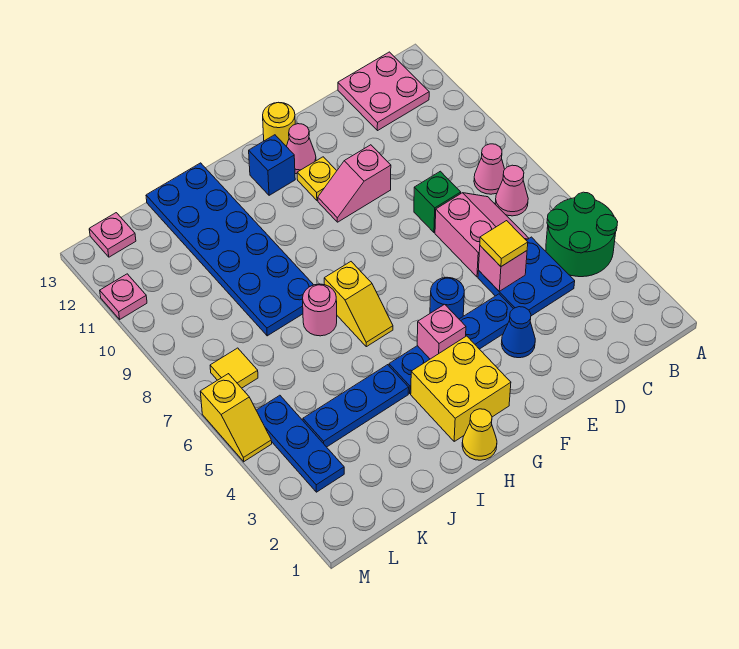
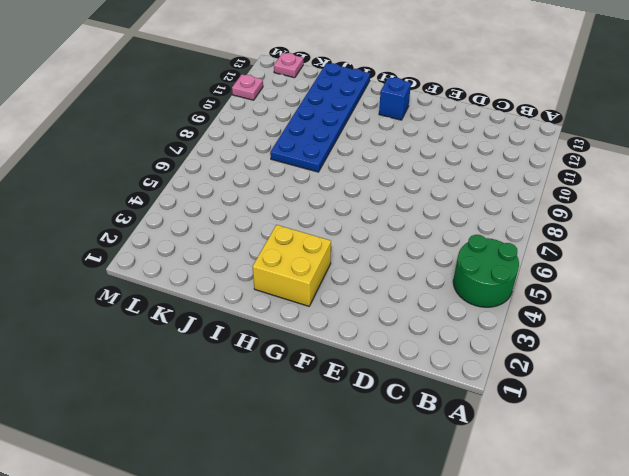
none -> pink 1x1 cone [495,165,528,216]
none -> pink 1x1 cone [474,144,505,194]
none -> pink 2x2 plate [338,52,429,131]

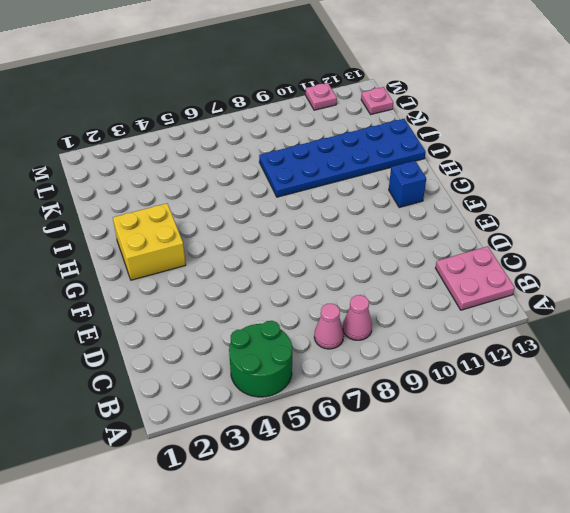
none -> blue 2x2 plate [478,237,575,316]
none -> pink 2x2 slope [435,193,529,277]
none -> green 1x1 brick [414,171,461,232]

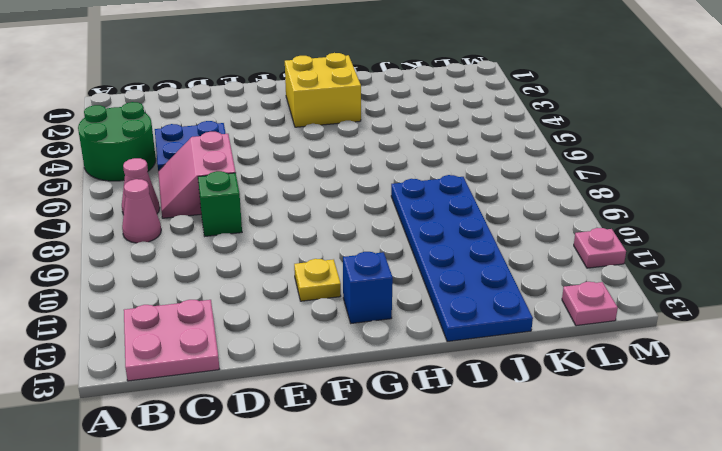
none -> blue 1x1 cone [501,307,535,358]
none -> blue 1x4 plate [389,294,513,393]
none -> pink 1x2 slope [318,145,391,222]

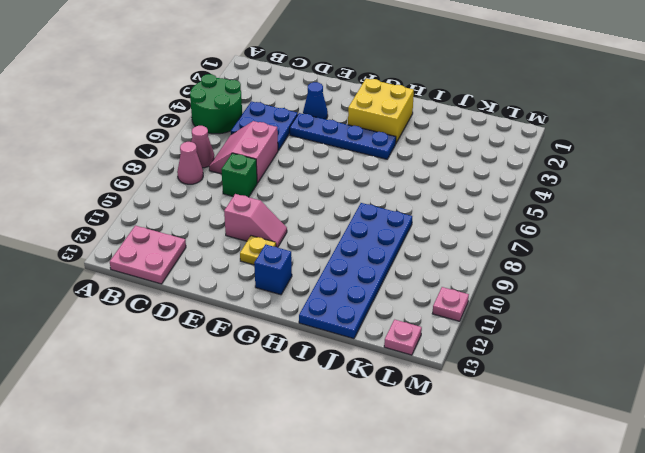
none -> blue 1x1 round brick [430,277,464,319]
none -> pink 1x1 cone [287,124,316,174]
none -> yellow 1x1 round brick [263,103,295,147]

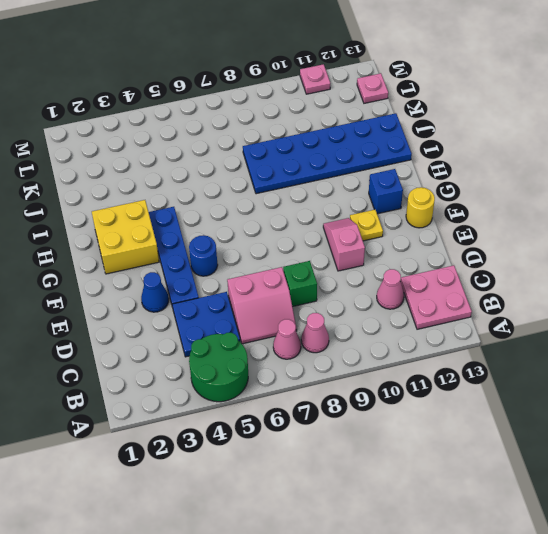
pink 1x1 cone [377,269,404,309] -> pink 1x1 cone moved to [287,124,316,174]
none -> yellow 1x1 cone [462,409,497,460]
none -> yellow 1x2 slope [324,262,393,347]
none -> blue 1x3 plate [303,365,409,447]

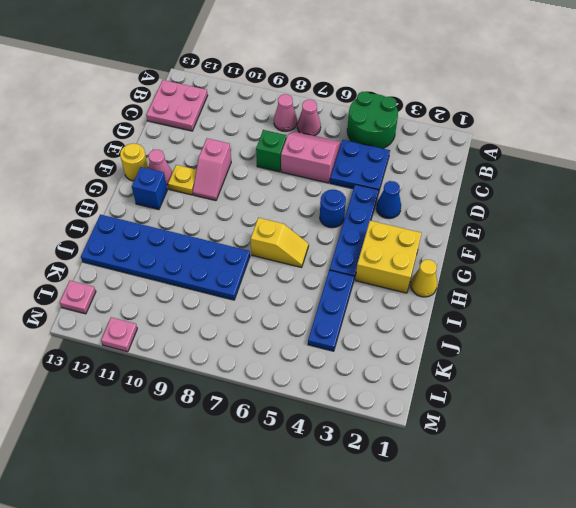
none -> pink 1x1 round brick [303,284,337,336]
none -> blue 1x3 plate [256,395,344,492]
none -> yellow 1x1 tile [210,348,258,388]

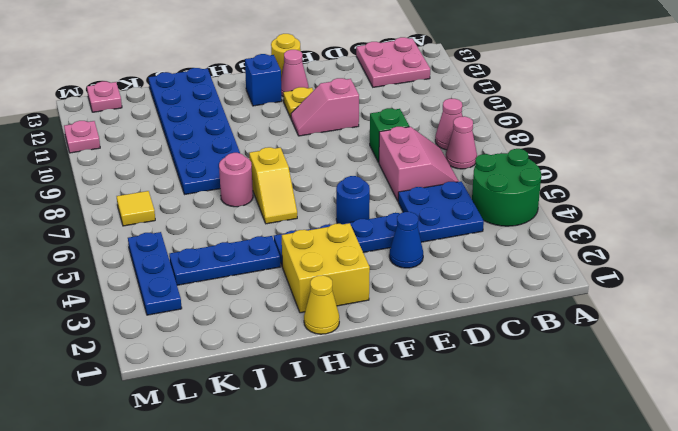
none -> yellow 1x2 slope [200,374,272,462]
none -> pink 1x1 brick [479,246,527,291]
none -> pink 1x1 brick [417,304,466,359]

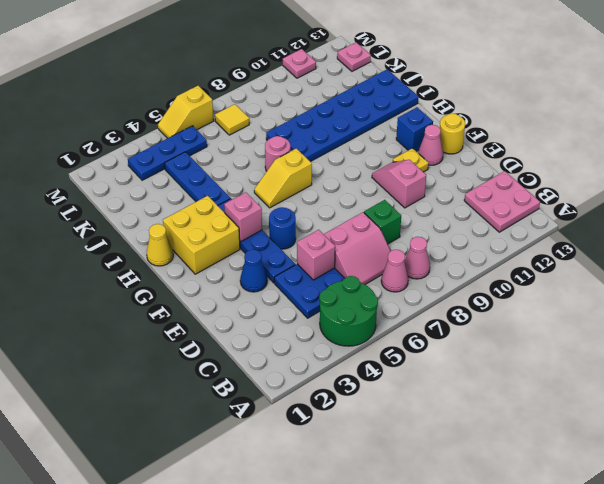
none -> yellow 1x1 tile [480,221,528,267]

